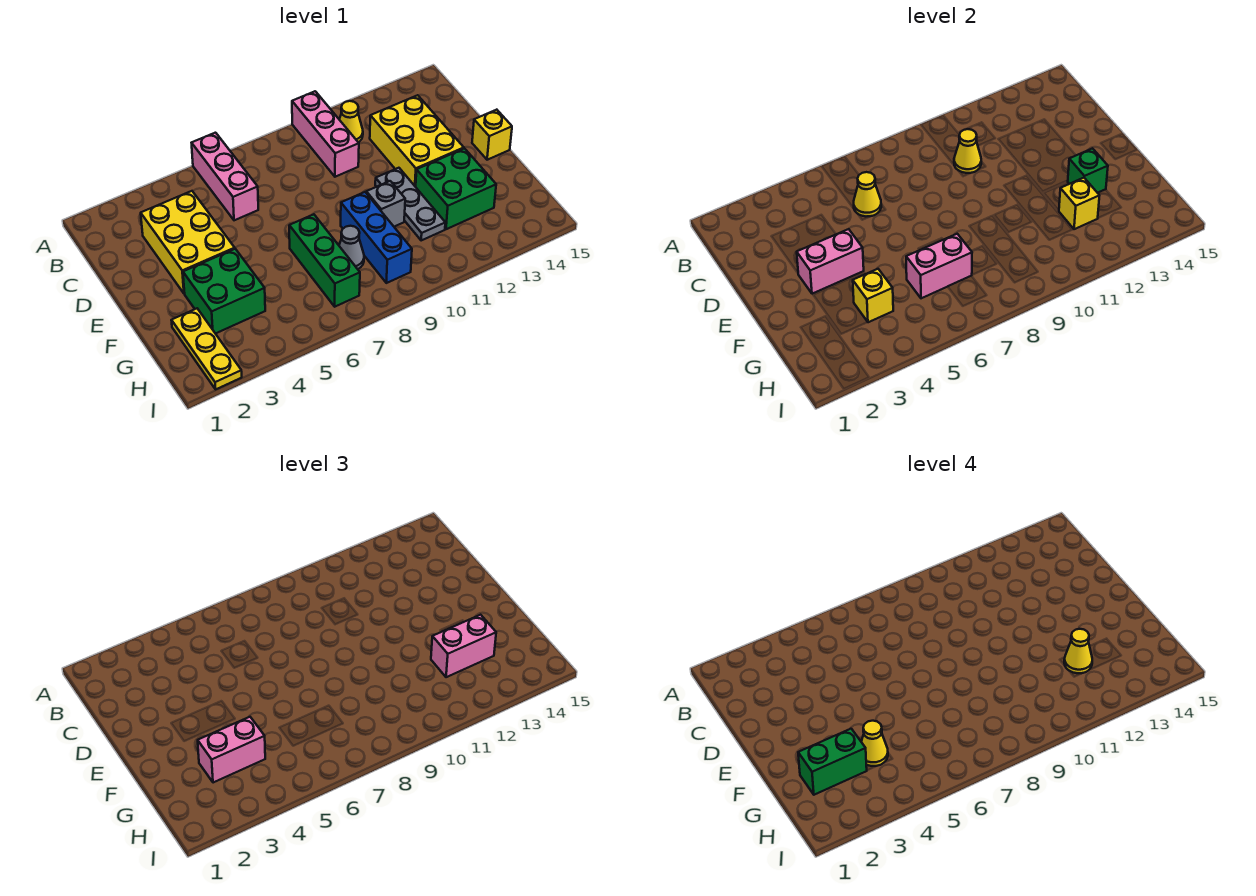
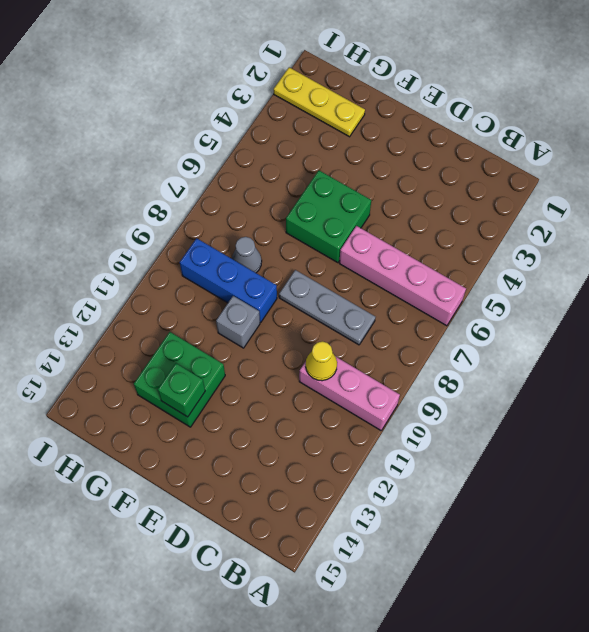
pink 1x4 brick [339,226,466,326] -> pink 1x3 brick [192,133,258,220]
grey 1x3 plate [279,270,375,345] -> grey 1x3 plate moved to [375,168,445,240]
green 2x2 brick [286,171,371,263] -> green 2x2 brick moved to [183,249,265,334]
none -> yellow 1x1 cone [339,101,363,142]
none -> yellow 2x3 brick [141,191,235,294]
none -> yellow 2x3 brick [370,95,464,187]

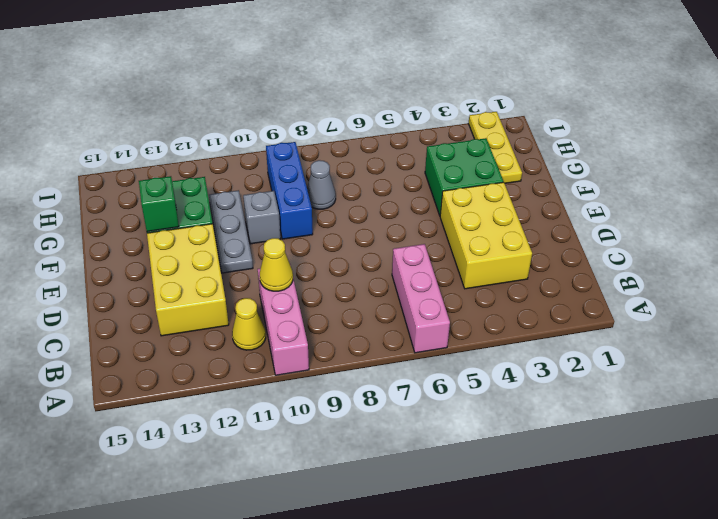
none -> yellow 1x1 brick [472,110,512,160]
none -> green 1x3 brick [289,214,360,307]
none -> yellow 1x1 cone [854,172,881,216]

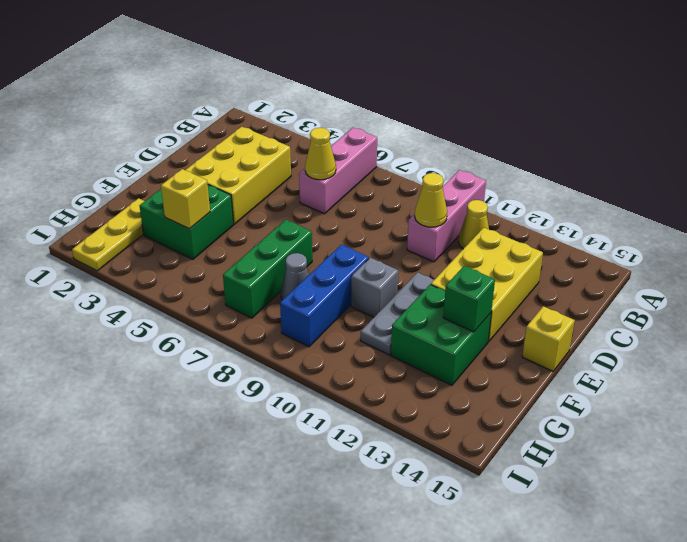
none -> pink 1x2 brick [797,229,864,294]
none -> pink 1x2 brick [906,234,972,298]
none -> yellow 1x1 brick [1059,178,1100,229]

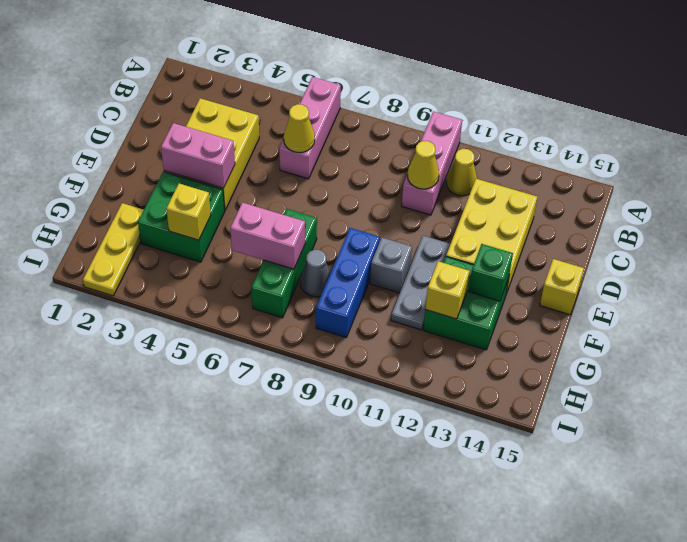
none -> pink 1x2 brick [198,717,265,783]
none -> pink 1x2 brick [431,615,496,677]
none -> green 1x2 brick [798,729,867,795]

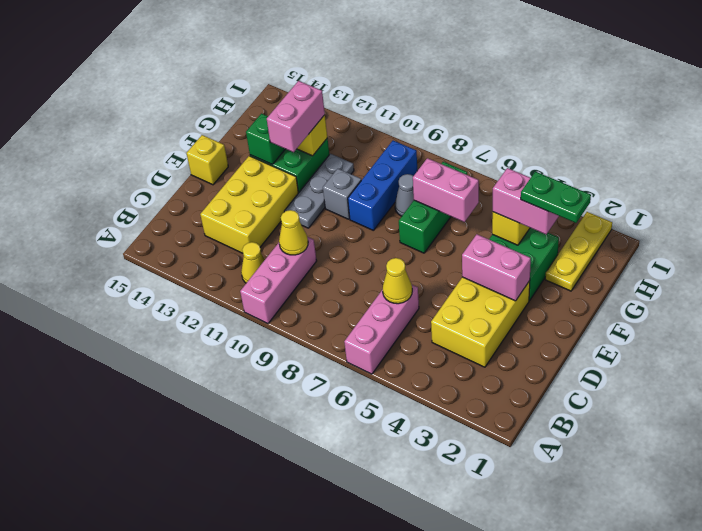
pink 1x2 brick [267,81,325,152] -> pink 1x2 brick turned to [431,615,496,677]
green 1x2 plate [521,172,591,223] -> green 1x2 brick [798,729,867,795]
none -> yellow 1x1 cone [861,721,888,766]
none -> yellow 1x1 cone [1064,629,1092,674]

